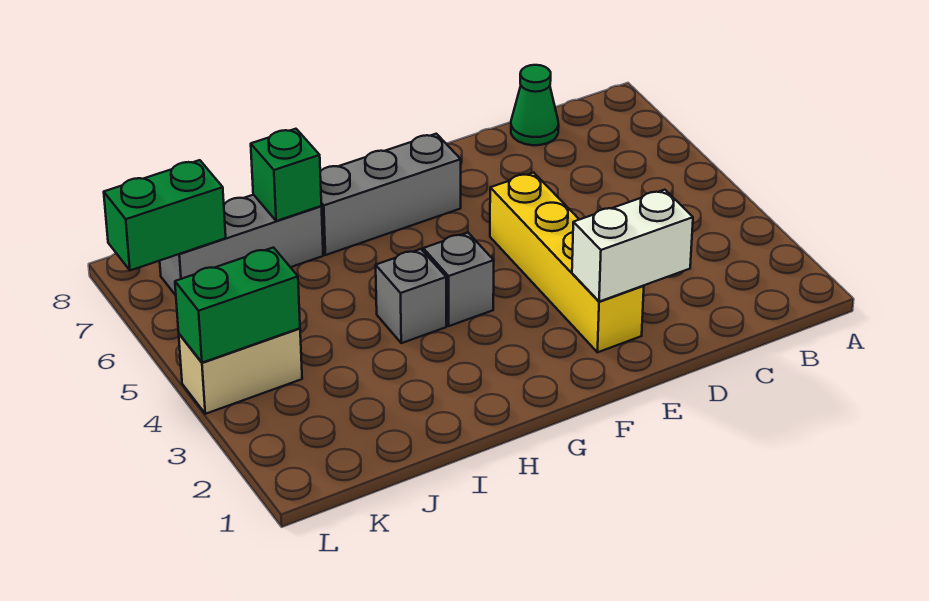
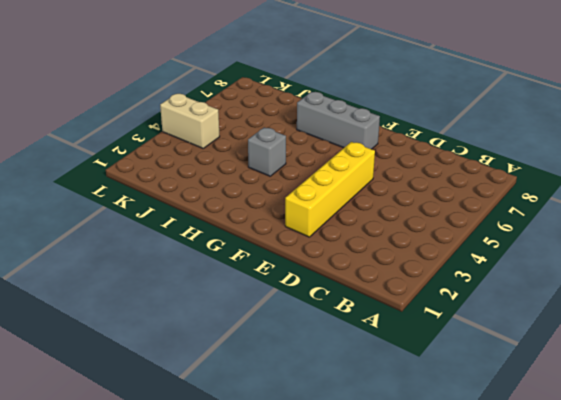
none -> green 1x1 cone [511,65,559,145]
none -> grey 1x1 brick [423,233,494,326]

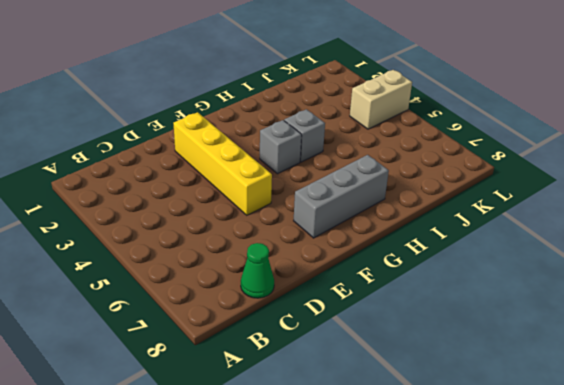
none -> grey 1x3 brick [160,195,323,295]
none -> white 1x2 brick [572,190,693,302]

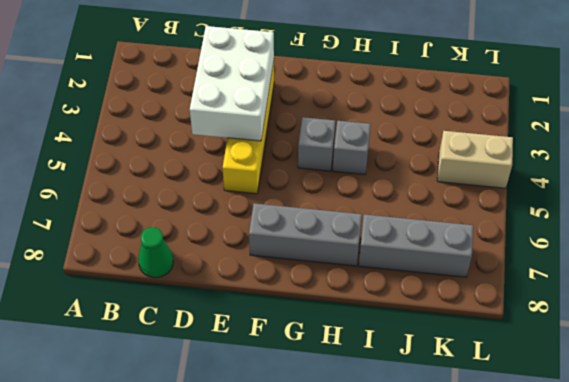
white 2x3 brick [190,26,274,141] -> white 1x2 brick [572,190,693,302]
none -> green 1x1 brick [251,129,321,221]
none -> green 1x2 brick [175,248,300,363]

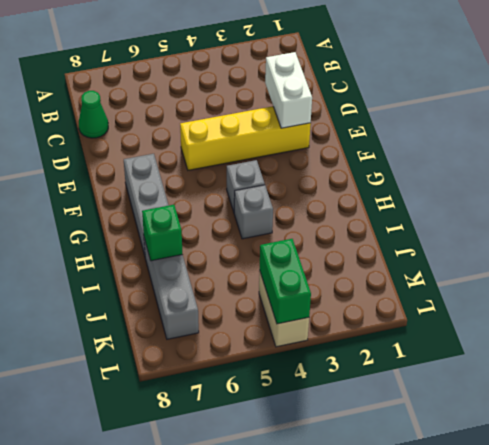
none -> green 1x2 brick [104,160,226,270]

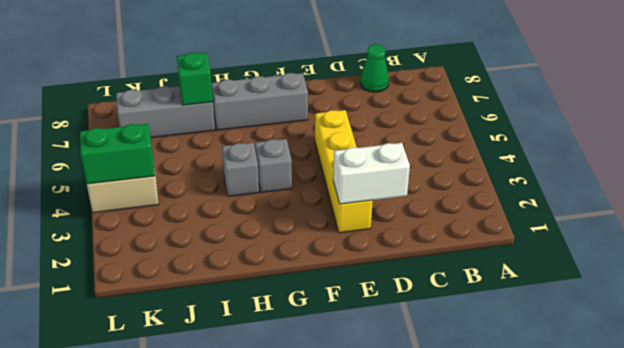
none -> green 1x2 brick [104,160,226,270]

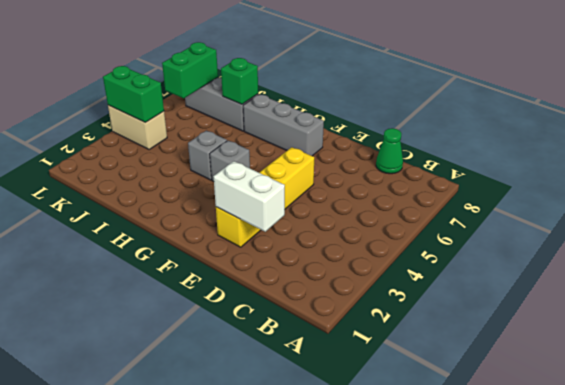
green 1x2 brick [162,42,218,98] -> green 1x2 brick turned to [104,160,226,270]

